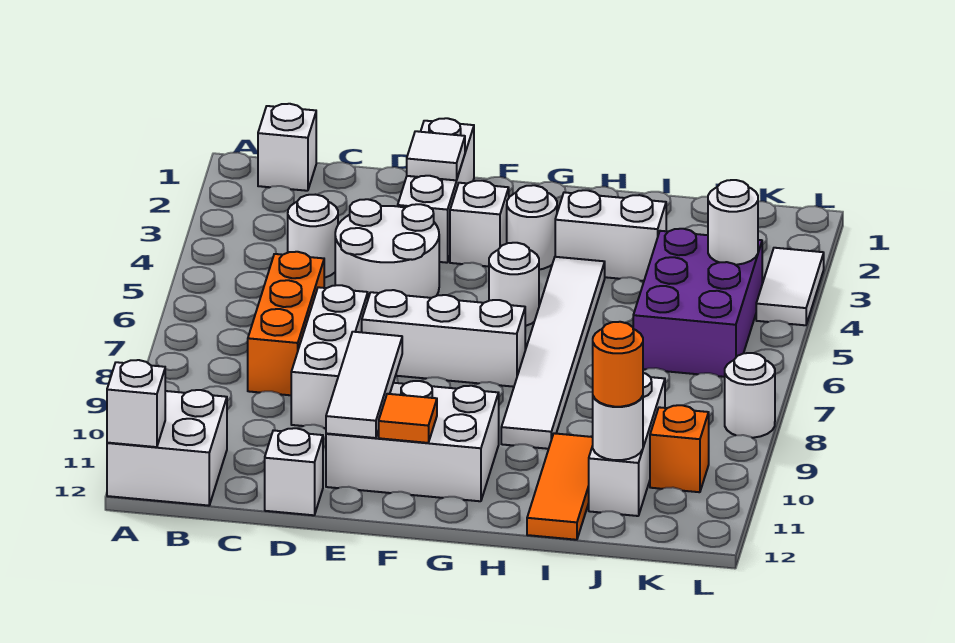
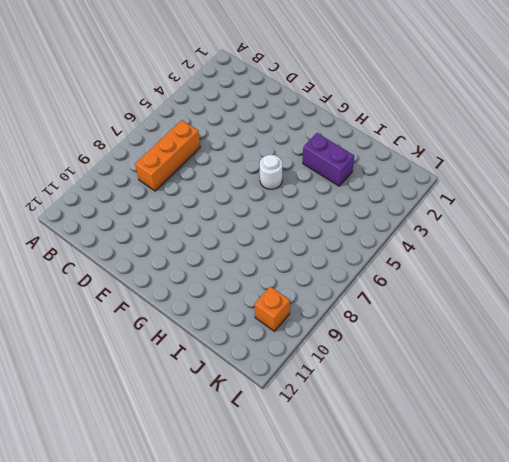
purple 1x2 brick [303,133,354,186] -> white 1x2 brick [555,190,666,281]
none -> white 2x2 brick [107,390,227,506]
none -> white 1x1 brick [258,104,316,191]
none -> white 1x1 round brick [288,195,338,278]

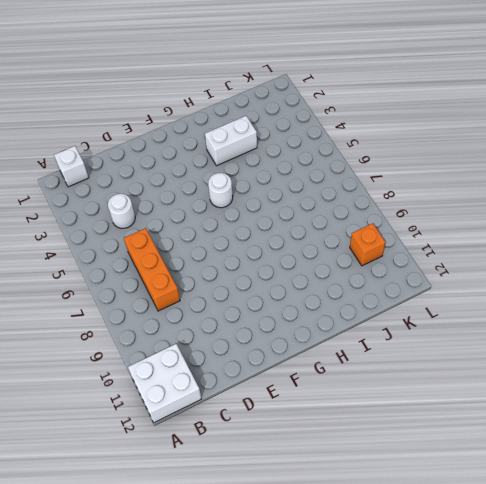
none -> white 2x2 round brick [335,199,439,298]
none -> white 1x3 brick [291,285,368,428]
none -> white 1x1 brick [265,428,323,515]

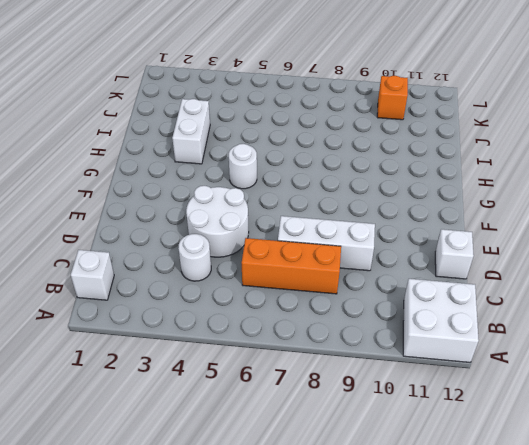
none -> white 1x3 brick [398,118,474,263]
none -> white 1x3 brick [362,290,525,387]
none -> white 2x3 brick [326,381,499,501]

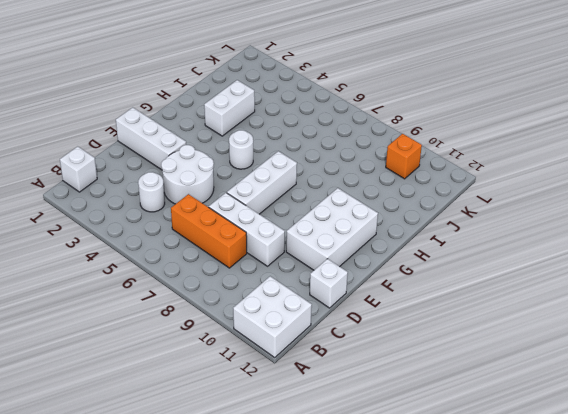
none -> white 1x1 brick [450,181,509,266]
none -> white 1x1 round brick [507,185,557,270]
none -> white 1x6 tile [501,257,605,449]

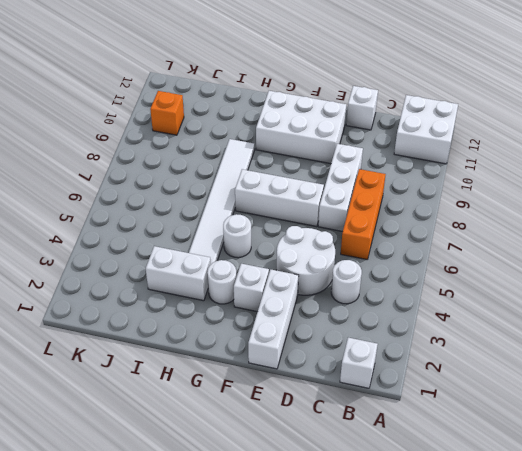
none -> orange 1x3 tile [527,433,593,540]
none -> purple 2x3 brick [633,229,762,377]
none -> white 1x3 brick [589,373,665,516]

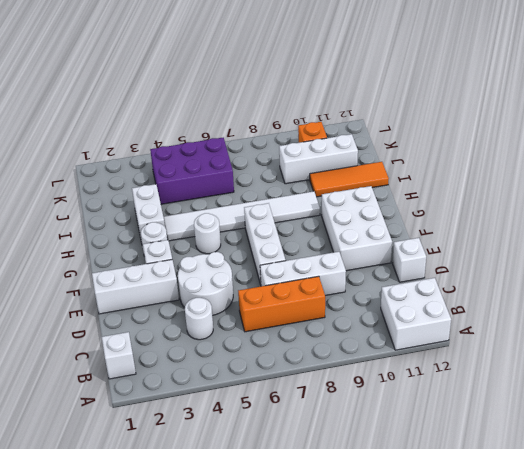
none -> white 1x2 tile [756,248,824,325]
none -> white 1x1 round brick [725,353,775,438]
none -> white 1x1 brick [107,360,165,447]

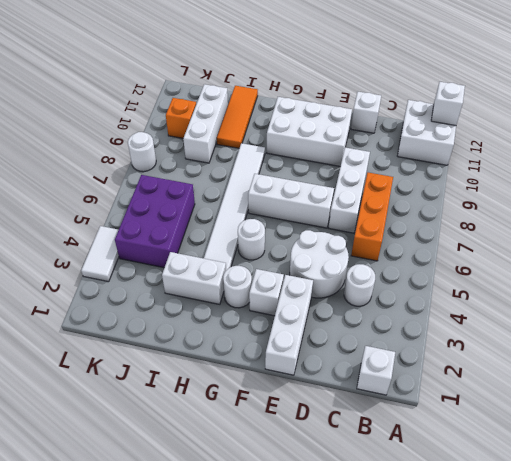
none -> white 1x1 tile [407,131,465,180]
none -> white 1x3 tile [326,332,402,438]
none -> orange 1x1 tile [379,394,437,443]

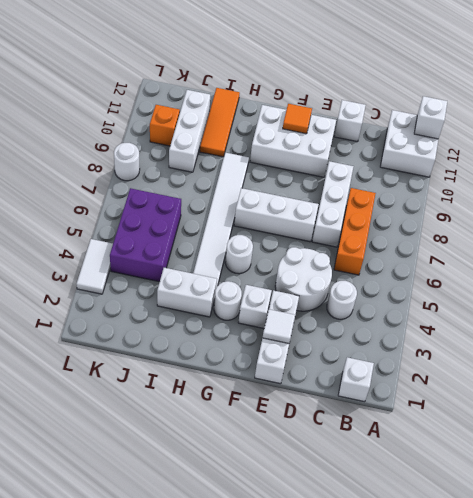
none -> white 1x3 tile [326,332,402,438]
none -> white 1x1 round brick [593,396,643,460]
none -> white 1x1 round brick [708,180,758,265]

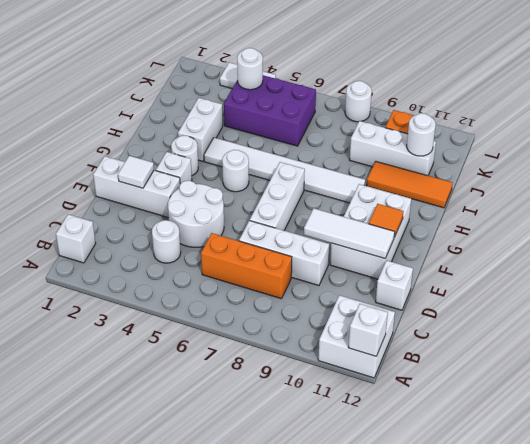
none -> orange 1x1 round brick [593,322,643,407]

